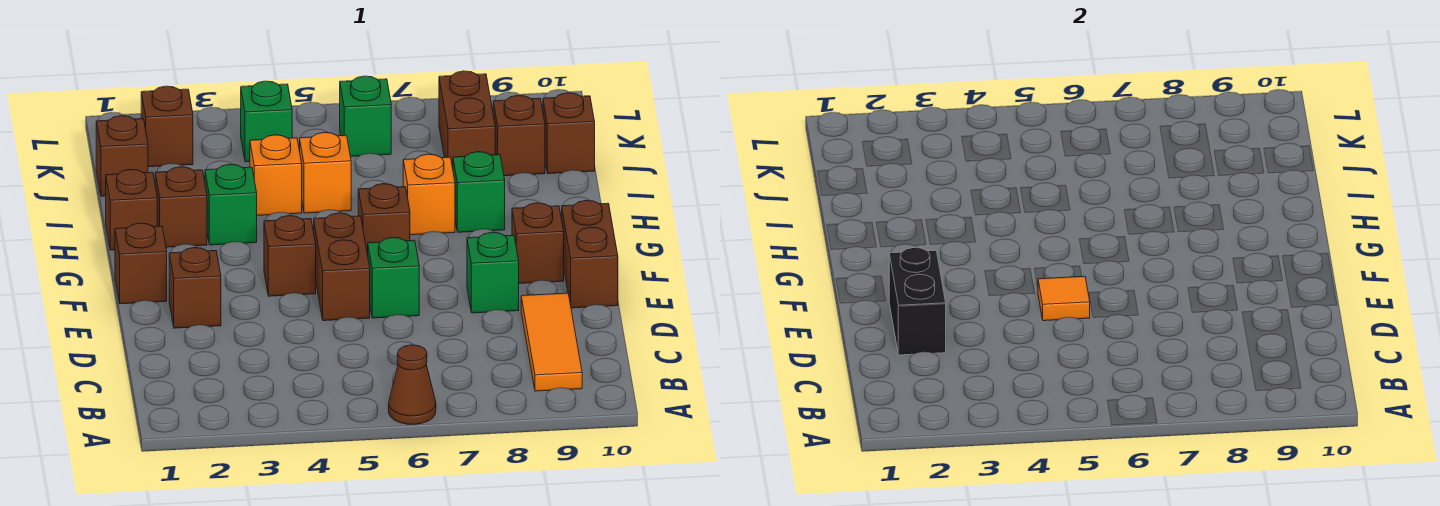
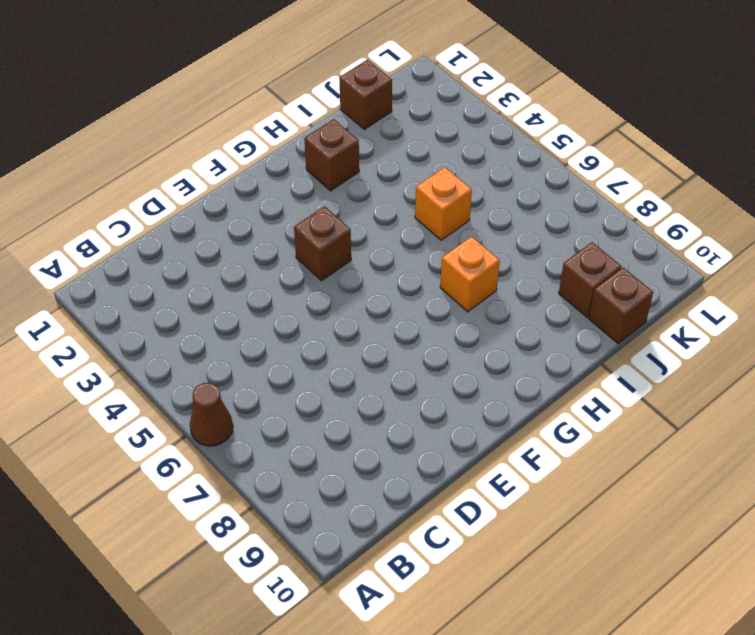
none -> orange 1x3 tile [521,293,582,391]
none -> brown 1x1 brick [169,248,221,328]
none -> brown 1x2 brick [314,213,370,321]

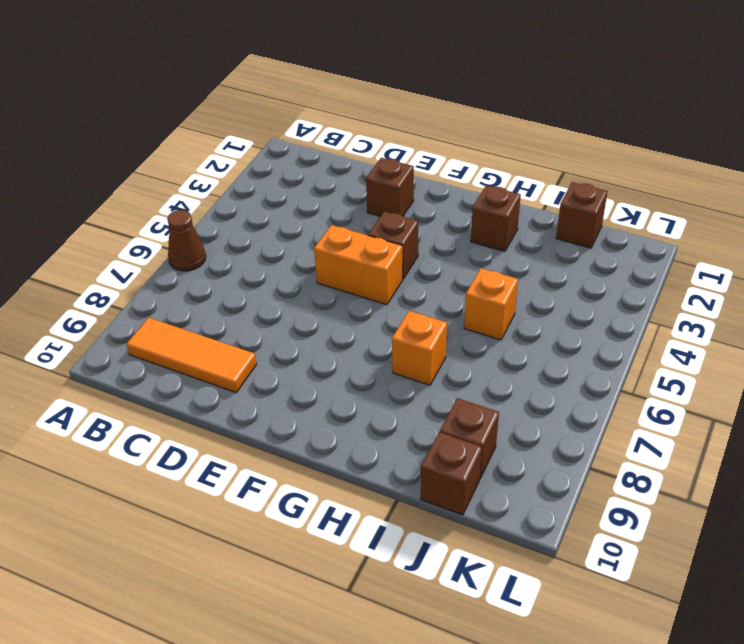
orange 1x2 brick [314,225,403,305] -> brown 1x2 brick [314,213,370,321]
none -> green 1x1 brick [368,237,419,318]
none -> green 1x1 brick [467,232,519,313]
none -> brown 1x2 brick [562,201,618,308]

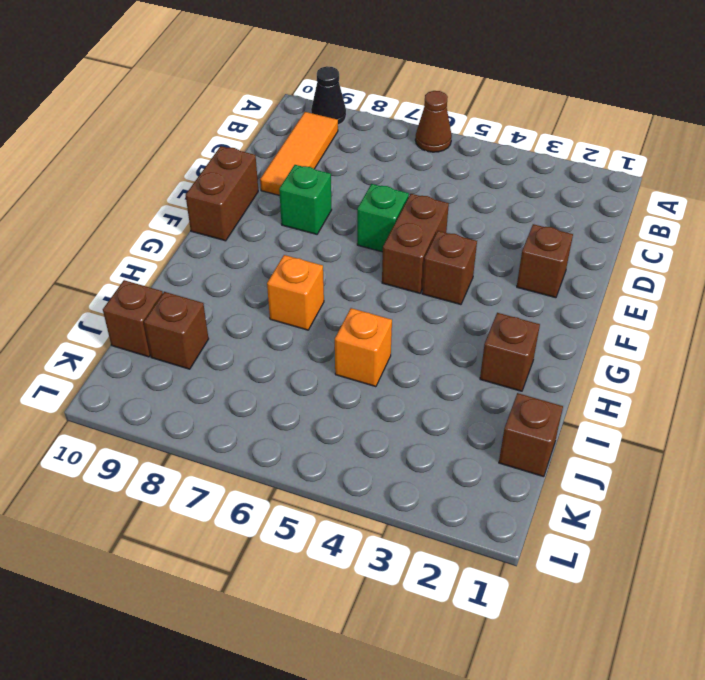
black 1x1 cone [311,66,346,125] -> none
none -> brown 1x1 brick [115,223,167,304]
none -> brown 1x1 brick [512,203,564,284]
none -> brown 1x1 brick [358,184,410,255]

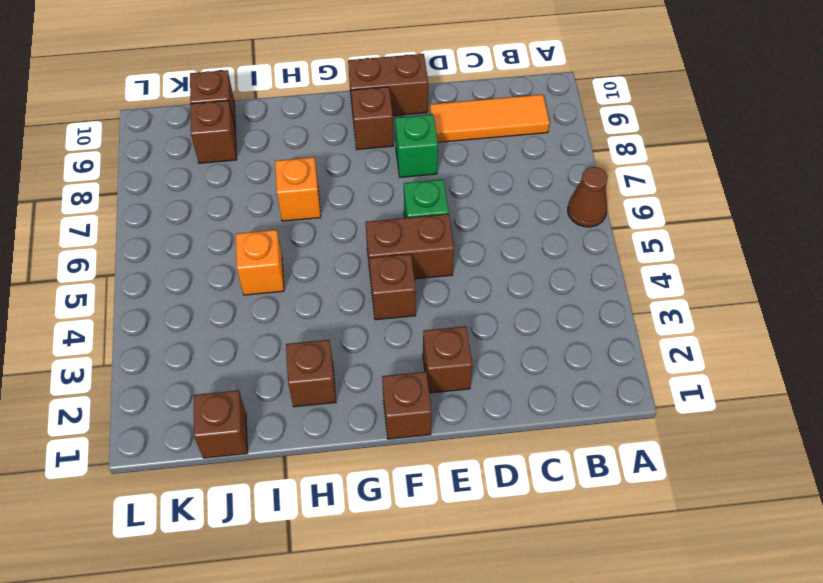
none -> brown 1x1 brick [358,184,410,255]
none -> brown 1x1 brick [106,169,157,250]
none -> green 1x1 brick [205,164,257,245]

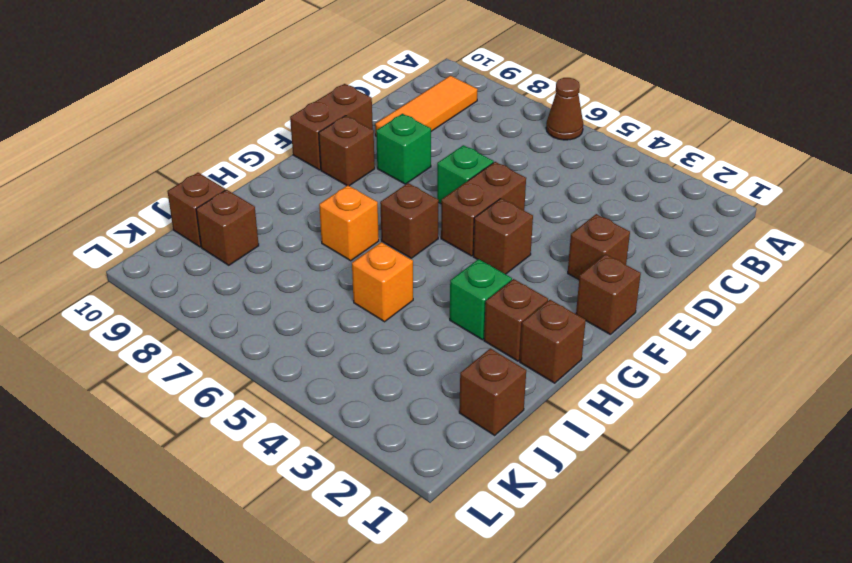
none -> green 1x1 brick [453,152,505,232]
none -> orange 1x1 brick [250,135,302,215]
none -> brown 1x2 brick [439,71,495,168]

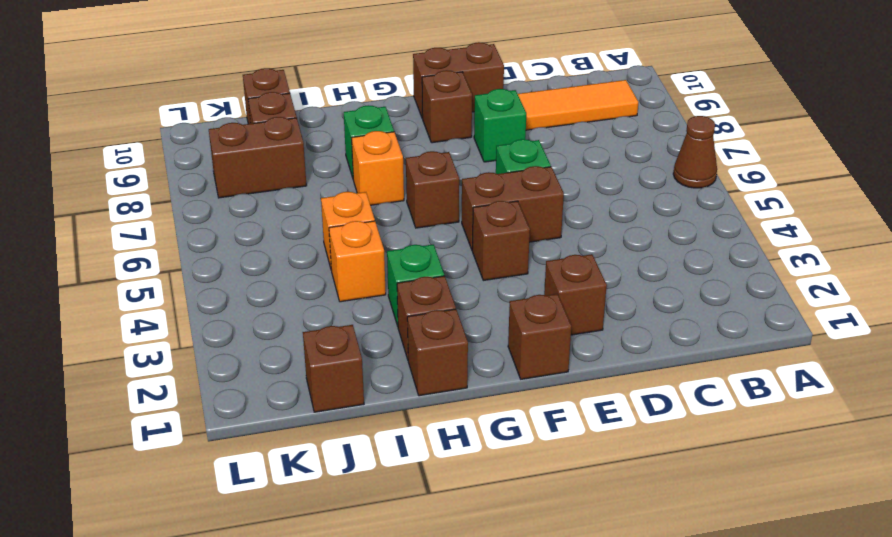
none -> brown 1x1 brick [141,86,193,167]
none -> green 1x1 brick [241,81,292,162]
none -> green 1x1 brick [340,76,391,156]

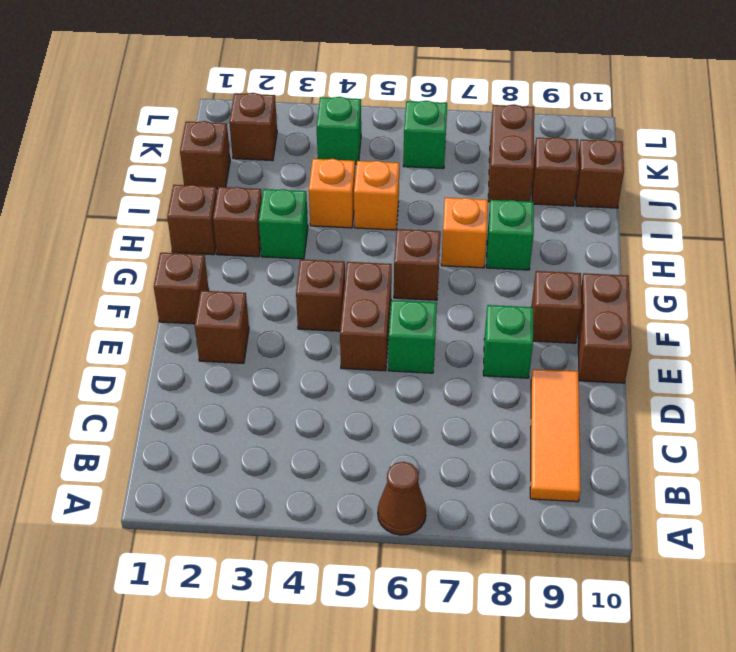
none -> black 1x2 brick [889,248,946,355]
none -> orange 1x1 tile [1038,276,1090,321]

